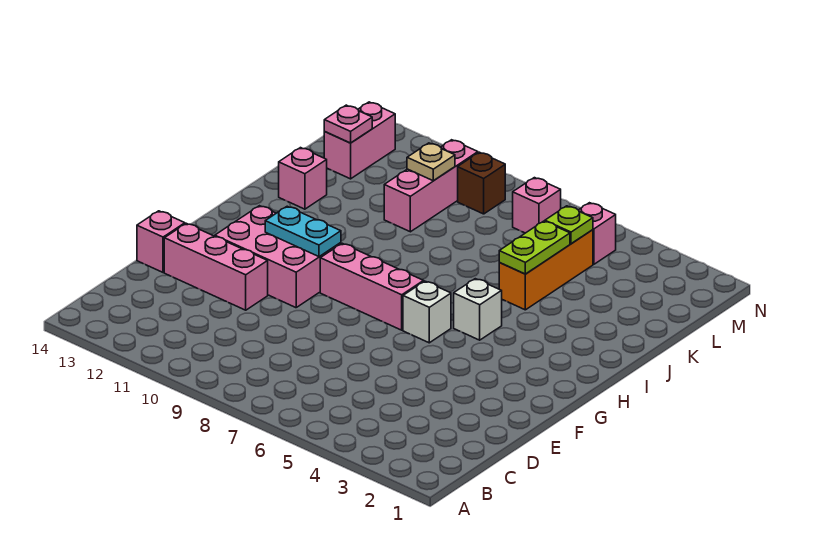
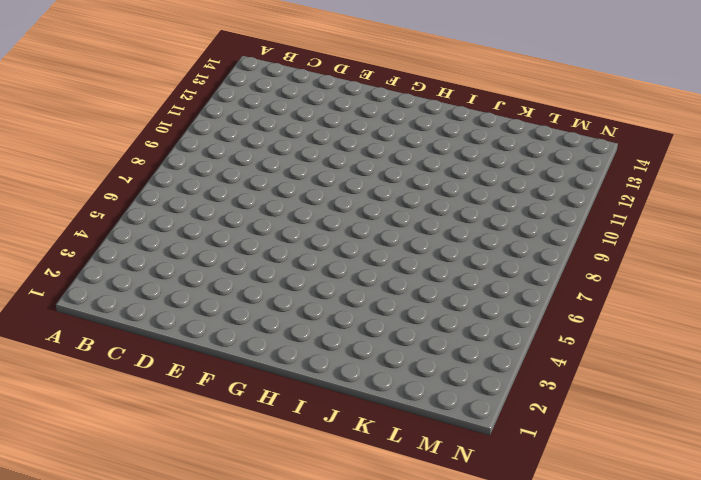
none -> pink 1x3 brick [164,223,268,310]
none -> pink 1x1 brick [137,211,185,272]
none -> pink 2x3 brick [215,206,341,308]

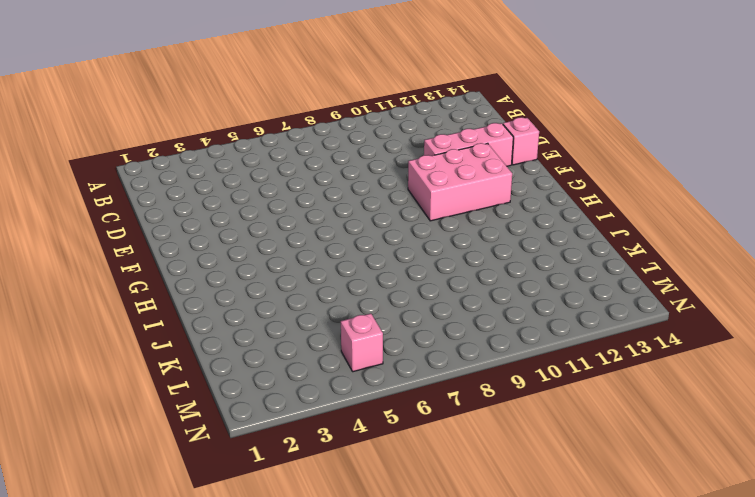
none -> white 1x1 brick [403,281,451,343]
none -> pink 1x3 brick [320,243,424,330]
none -> white 1x1 brick [454,279,502,340]

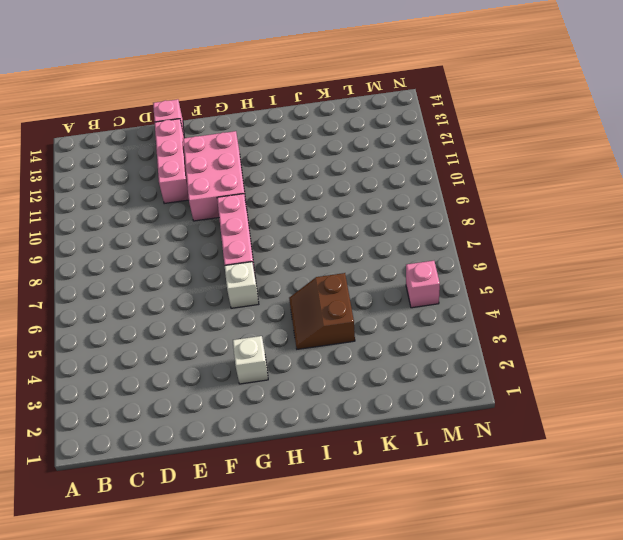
white 1x1 brick [233,336,268,384] -> white 1x1 brick moved to [454,279,502,340]
brown 2x2 slope [289,273,355,349] -> orange 1x3 brick [499,230,593,310]
none -> pink 1x1 brick [279,148,327,209]
none -> pink 1x3 brick [384,140,478,232]
none -> pink 1x2 brick [324,102,396,179]

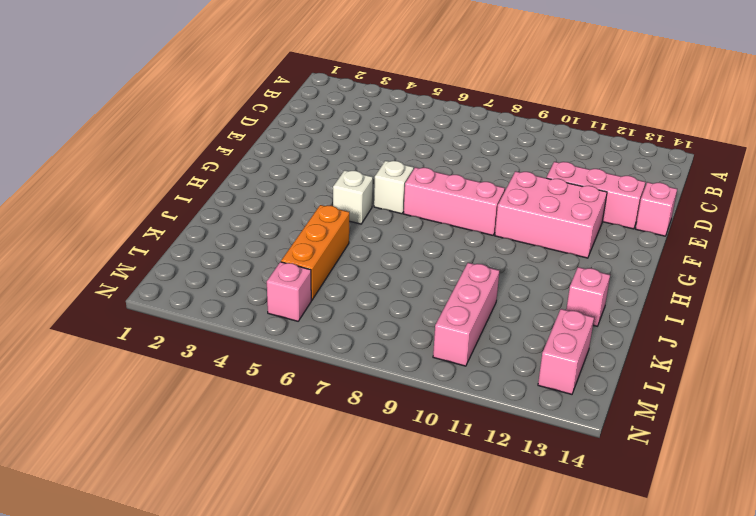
none -> pink 1x1 brick [513,178,561,233]
none -> brown 1x1 brick [458,152,505,214]
none -> cyan 1x2 plate [265,206,341,257]

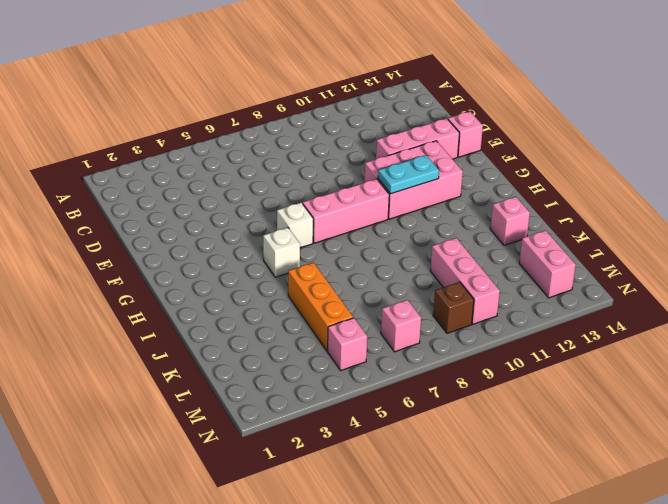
none -> lime 1x2 plate [499,221,570,274]
none -> lime 1x1 plate [545,206,593,244]
none -> tan 1x1 plate [407,143,455,181]

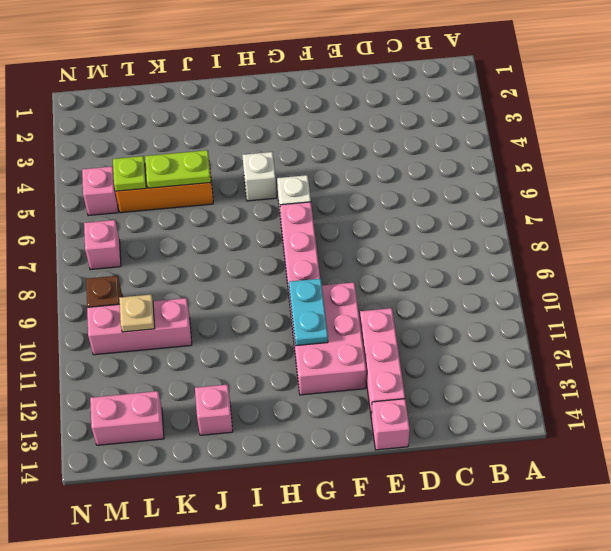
none -> pink 1x1 plate [324,105,372,143]

